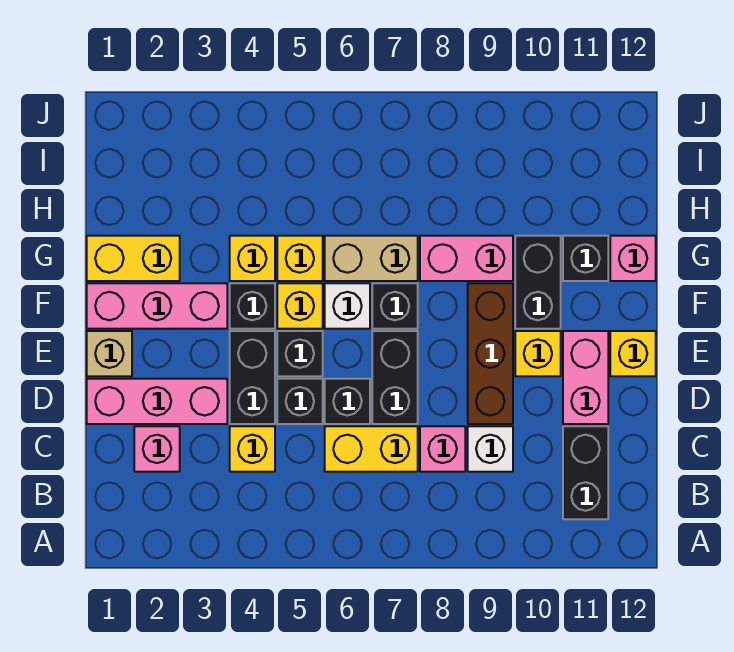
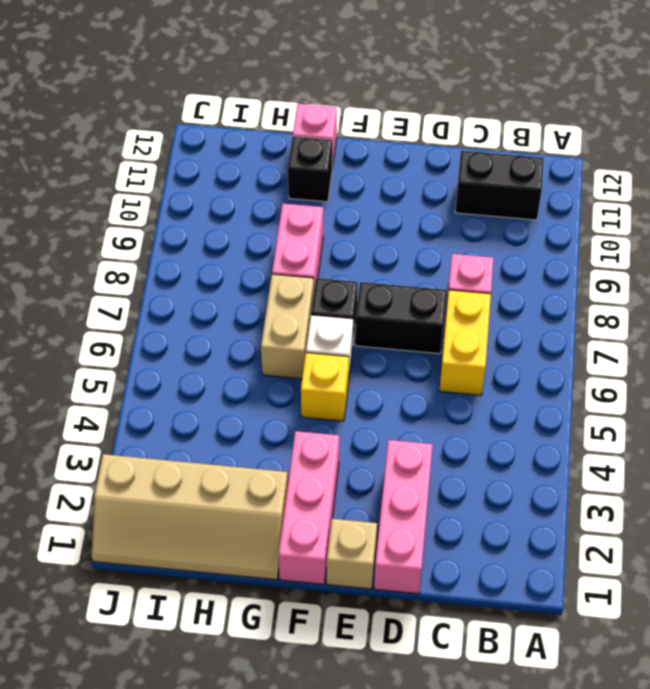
tan 2x4 slope [91,454,288,580] -> yellow 1x2 brick [87,236,180,281]
none -> pink 1x1 brick [134,426,180,472]
none -> yellow 1x1 brick [230,426,275,472]
none -> white 1x1 brick [468,426,513,472]
none -> black 1x2 brick [230,331,275,424]

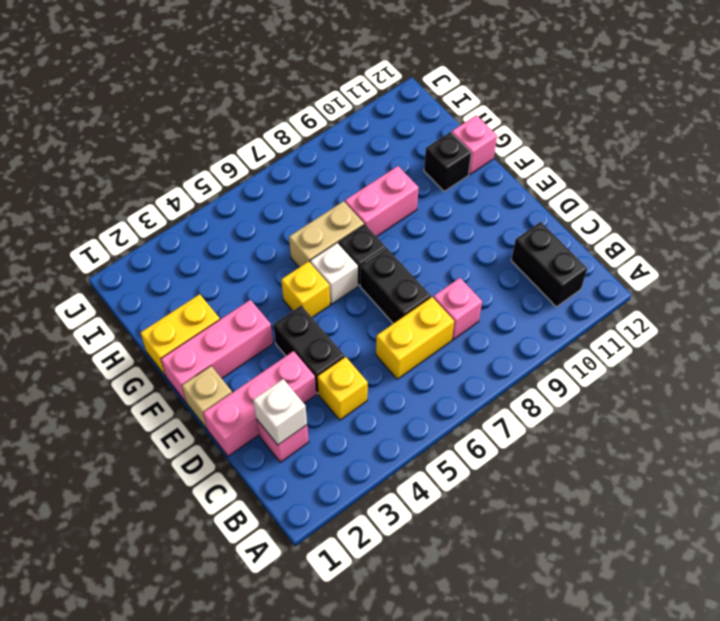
white 1x1 brick [253,379,307,445] -> white 1x1 brick moved to [468,426,513,472]
none -> black 1x1 brick [277,379,323,424]
none -> black 1x1 brick [325,379,370,424]
none -> brown 1x3 brick [468,283,513,424]
none -> pink 1x2 brick [563,331,608,424]

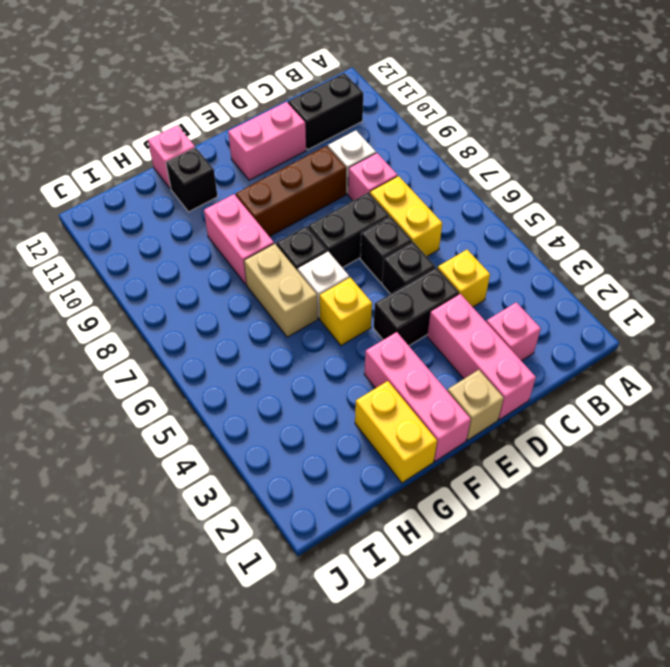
none -> black 1x1 brick [277,331,323,376]
none -> yellow 1x1 brick [515,331,561,376]
none -> yellow 1x1 brick [610,331,656,376]
none -> black 1x1 brick [230,283,275,329]

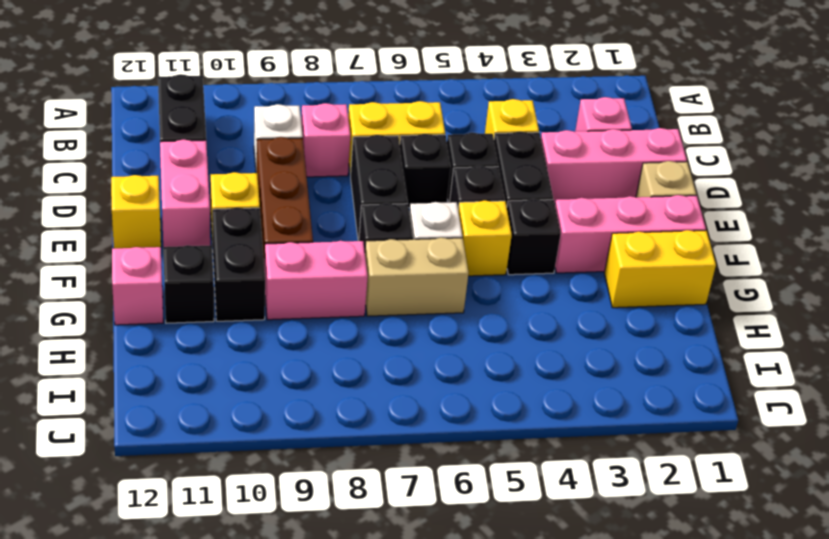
none -> yellow 1x1 brick [230,236,275,281]
none -> yellow 1x1 brick [277,236,323,281]

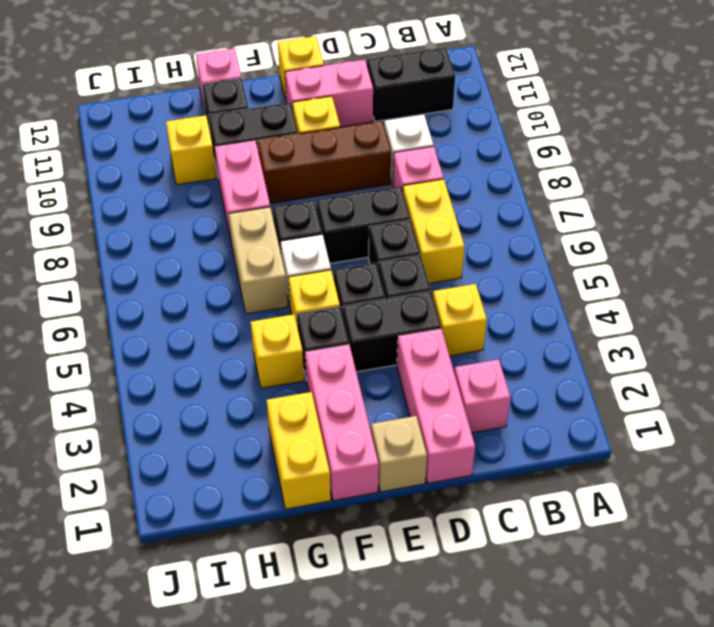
yellow 1x1 brick [166,115,216,185] -> yellow 1x1 brick moved to [277,236,323,281]

